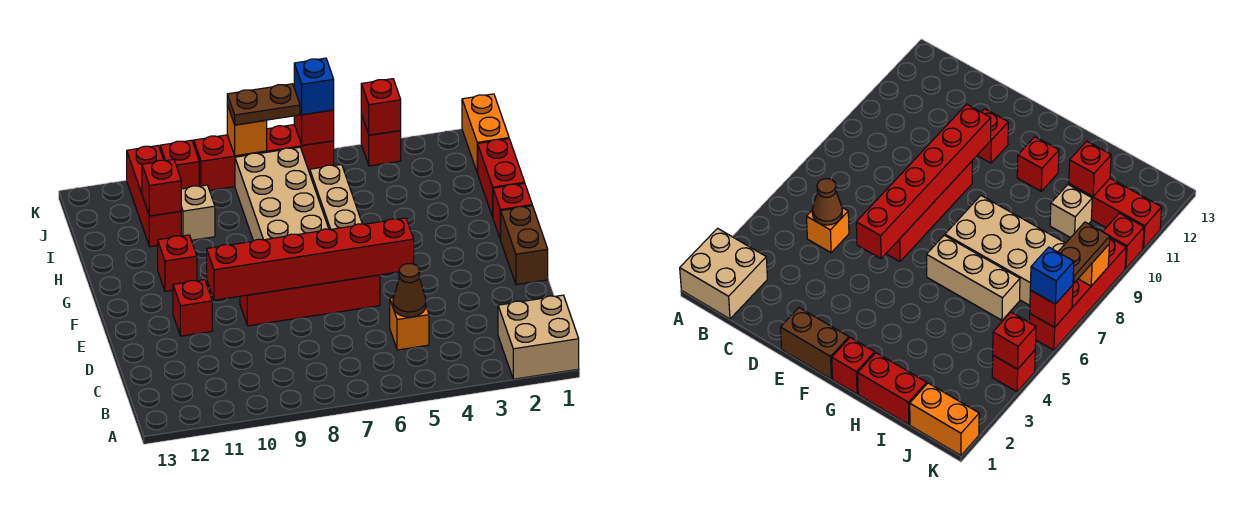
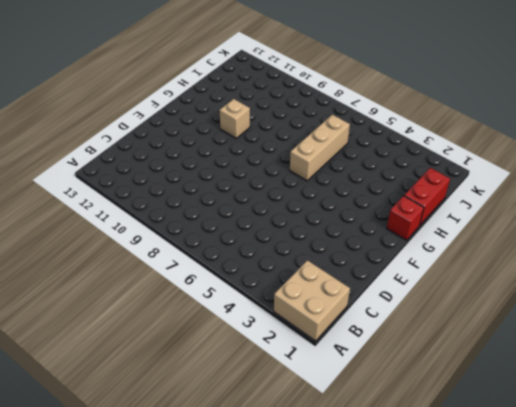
tan 1x1 brick [219,99,250,138] -> tan 1x1 brick moved to [181,185,215,240]
none -> orange 1x1 brick [390,298,429,350]
none -> brown 1x2 brick [501,206,548,285]
none -> red 1x4 brick [240,275,380,326]

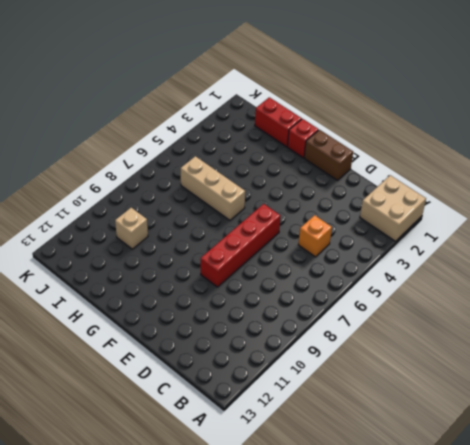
none -> red 1x1 brick [173,280,212,336]
none -> tan 2x4 brick [235,147,329,241]
none -> red 1x1 brick [158,235,197,291]

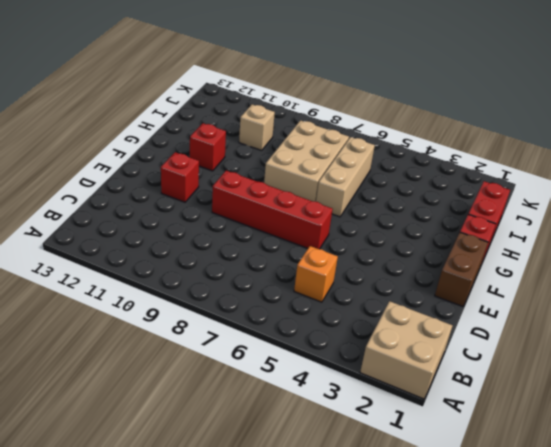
tan 2x3 brick [264,120,349,202] -> tan 2x4 brick [235,147,329,241]
none -> red 1x3 brick [127,146,181,247]
none -> orange 1x2 brick [462,94,509,173]
none -> red 1x1 brick [361,115,401,166]

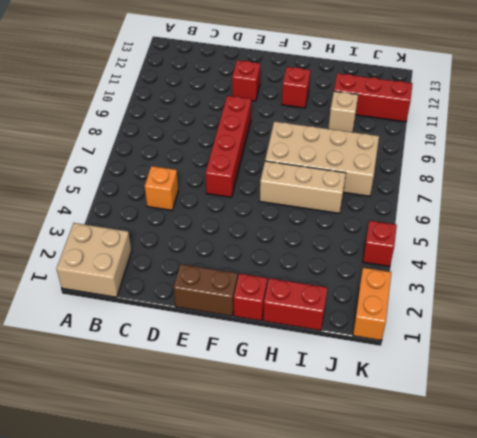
orange 1x2 brick [353,268,391,340] -> orange 1x2 brick turned to [462,94,509,173]
none -> red 1x4 brick [194,125,334,190]
none -> red 1x1 brick [160,140,199,189]
none -> brown 1x1 cone [393,264,426,317]

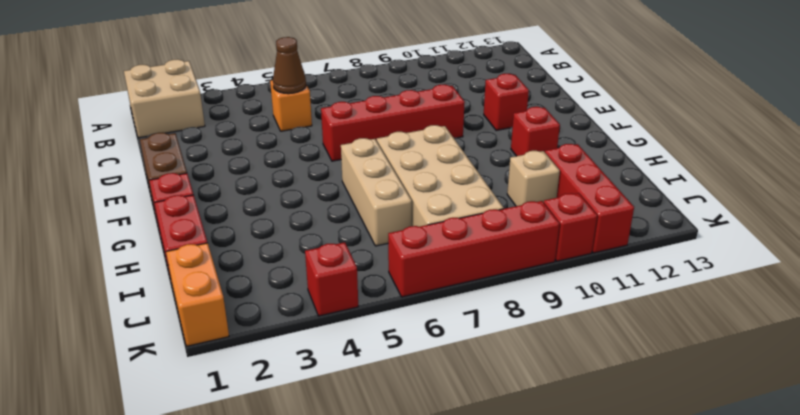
none -> red 1x6 brick [207,218,414,300]
none -> red 1x1 brick [142,159,181,216]
none -> red 1x1 brick [361,79,401,135]

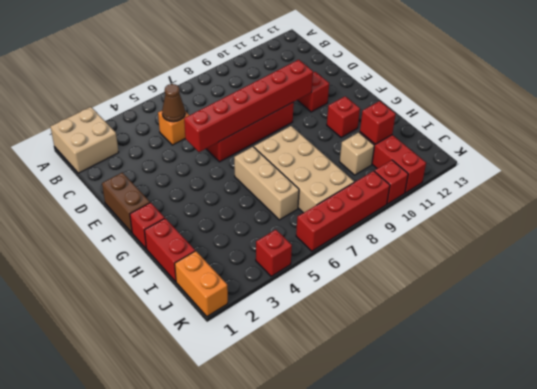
none -> red 1x1 brick [361,79,401,135]
none -> red 1x1 brick [294,110,334,145]
none -> orange 1x1 brick [227,105,267,156]

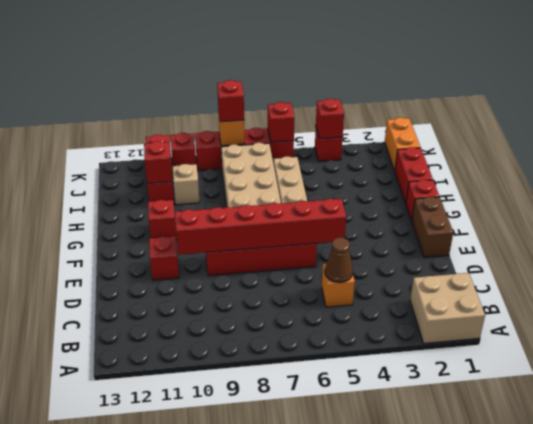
red 1x1 brick [217,80,244,122] -> brown 1x2 plate [227,84,300,125]
none -> blue 1x1 brick [294,58,334,115]

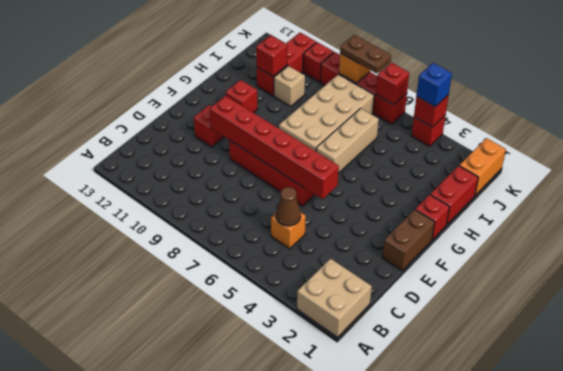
blue 1x1 brick [416,63,452,107] -> blue 1x1 brick moved to [294,58,334,115]

